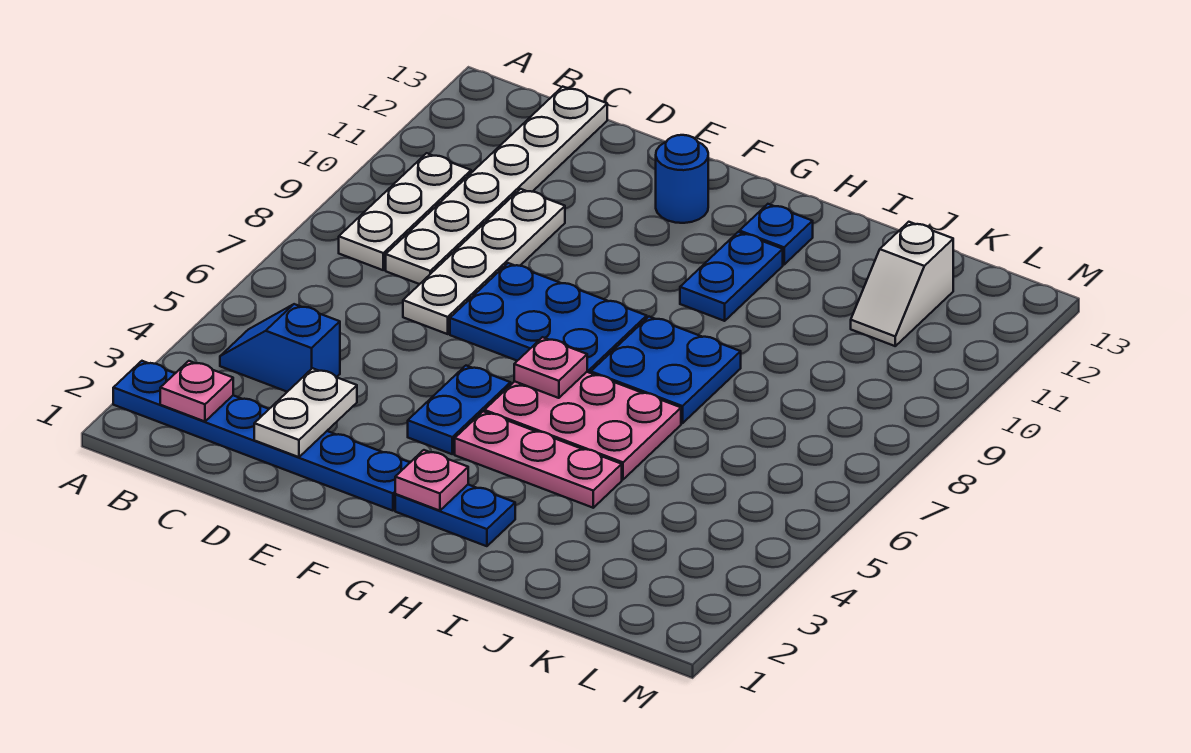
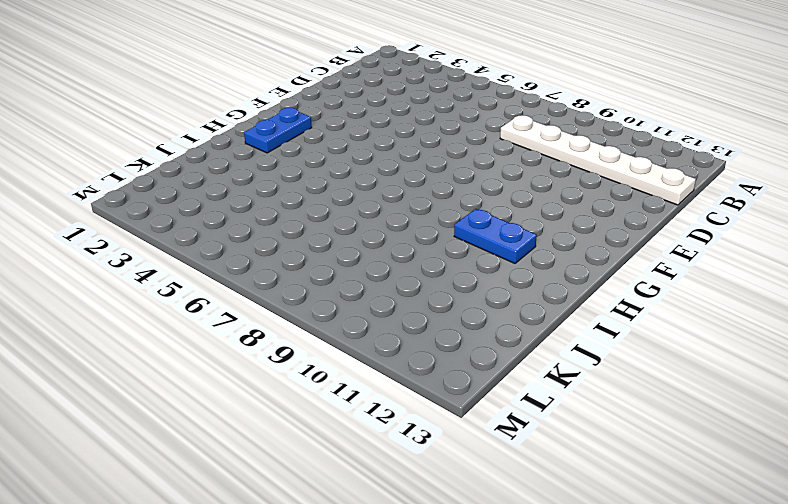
none -> blue 1x6 plate [113,361,410,511]
none -> blue 1x2 slope [220,304,340,392]
none -> white 1x3 plate [339,153,471,270]

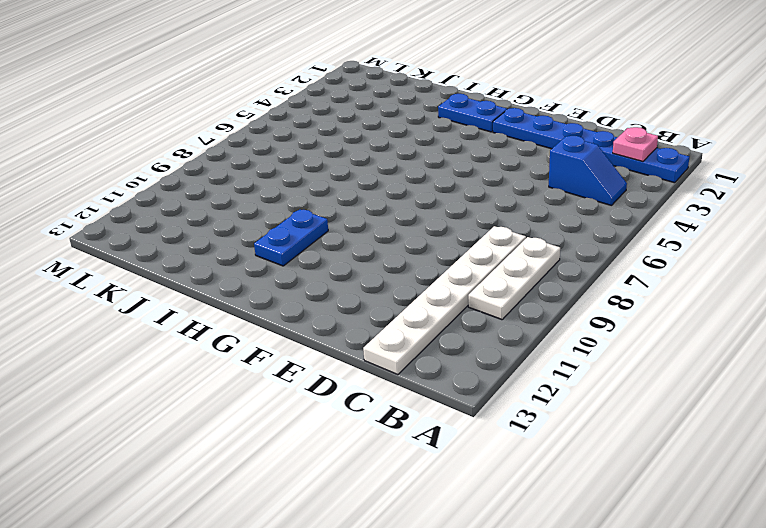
none -> white 1x4 plate [403,189,565,334]
none -> blue 2x3 plate [450,263,647,373]
none -> blue 1x2 plate [408,366,511,454]

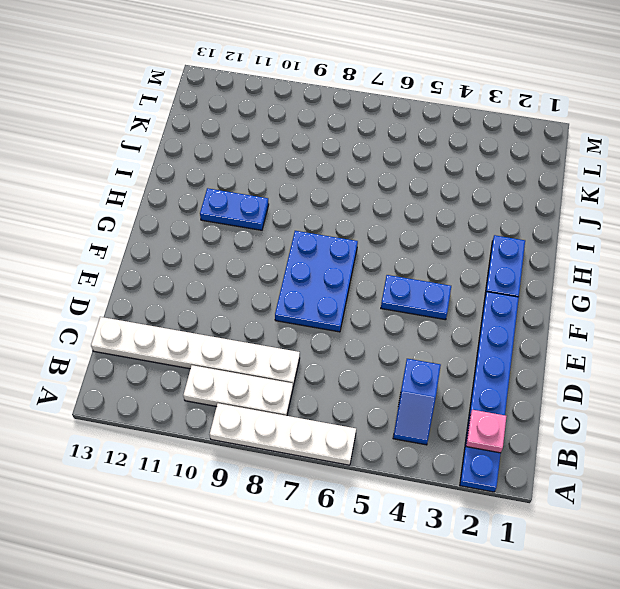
white 1x4 plate [210,403,356,465] -> white 1x4 plate moved to [403,189,565,334]
none -> blue 1x1 round brick [656,135,708,223]
none -> pink 1x3 plate [455,411,622,508]
none -> pink 2x3 plate [484,372,681,480]

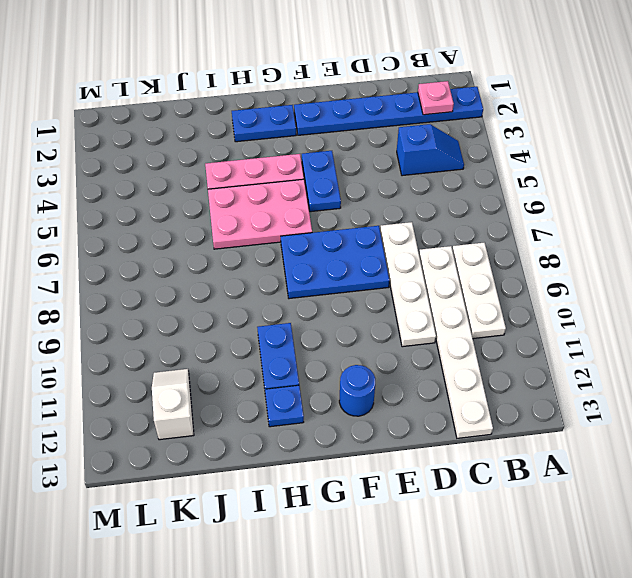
none -> blue 2x2 plate [591,317,741,423]
none -> white 1x2 plate [254,368,357,457]
none -> pink 1x1 plate [395,450,468,511]

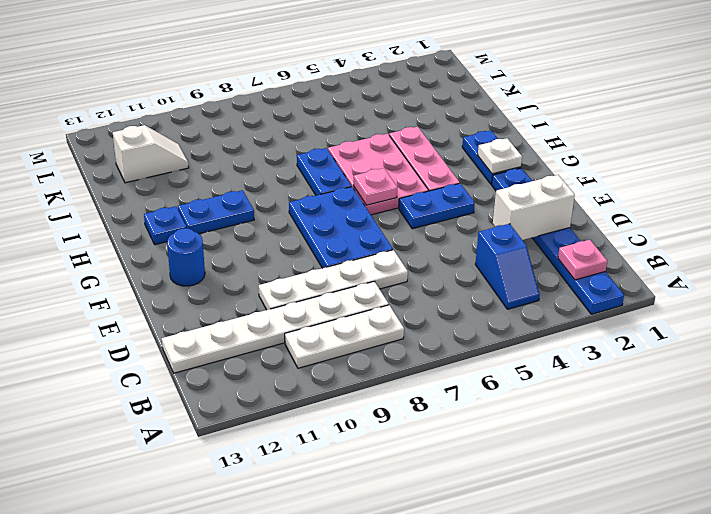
white 1x2 brick [493,175,575,240] -> white 1x2 plate [254,368,357,457]
white 1x1 plate [478,138,522,174] -> pink 1x1 plate [395,450,468,511]
blue 1x2 plate [297,148,351,195] -> blue 2x2 plate [591,317,741,423]

